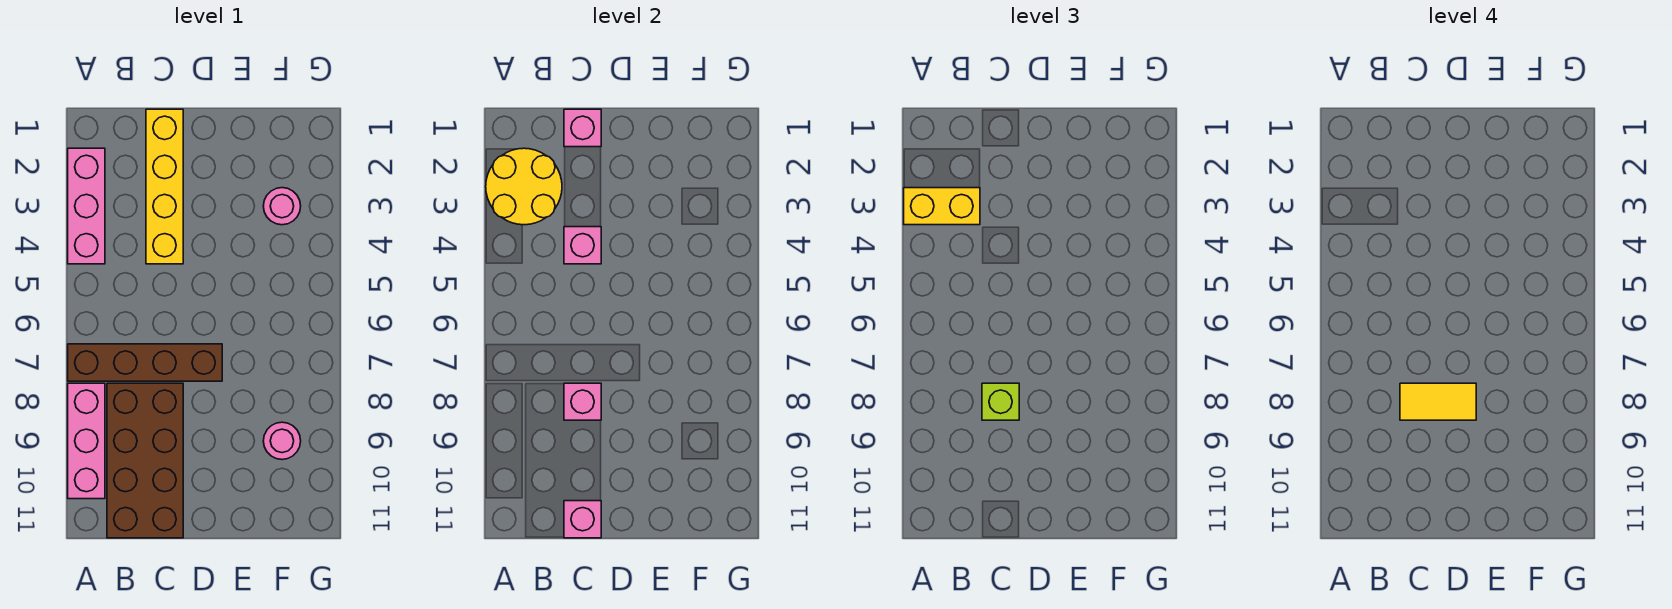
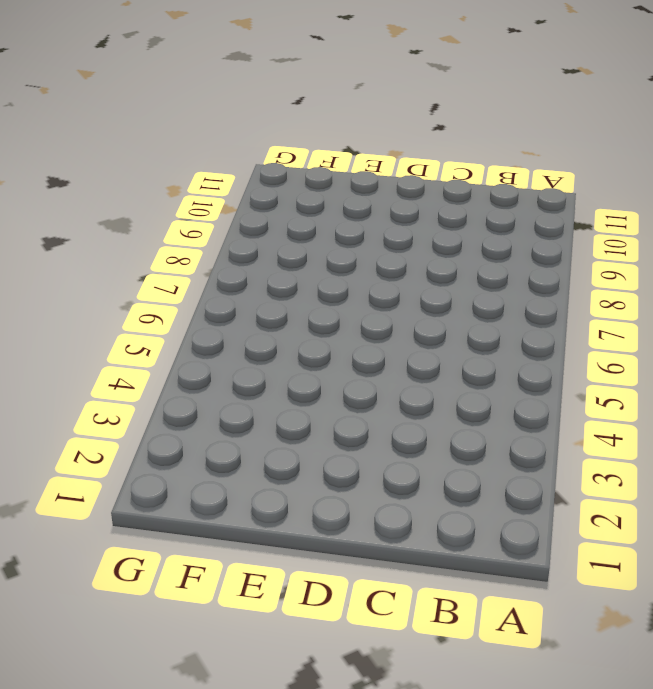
none -> pink 1x3 brick [68,148,105,264]
none -> brown 1x4 brick [68,344,222,381]
none -> pink 1x3 brick [68,383,105,499]

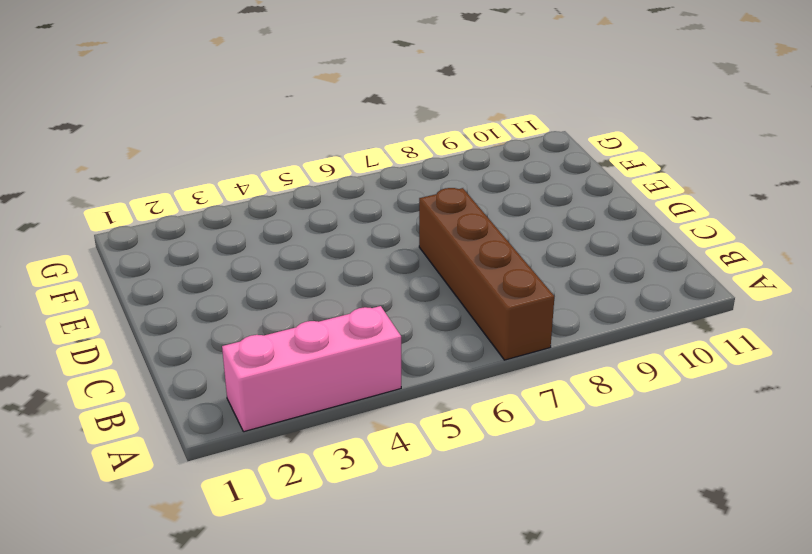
none -> pink 1x3 brick [68,383,105,499]
none -> brown 2x4 brick [107,383,183,538]
none -> yellow 1x4 brick [146,109,183,264]

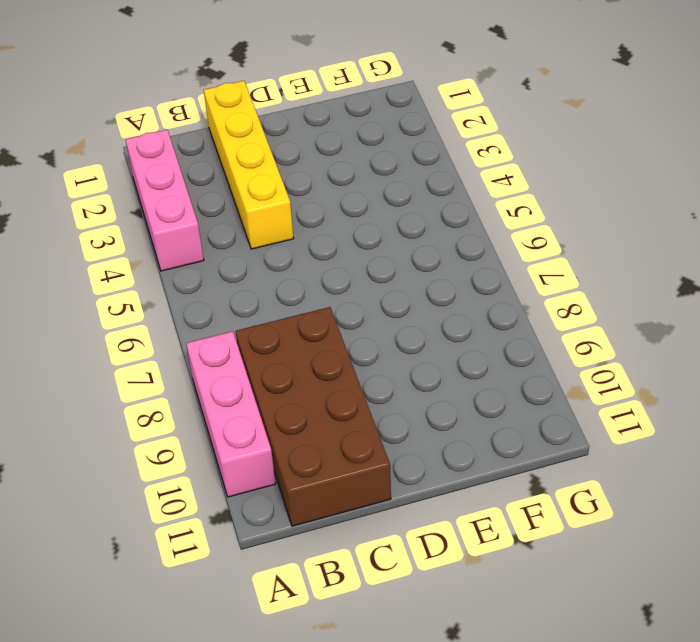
none -> brown 1x4 brick [68,344,222,381]
none -> pink 1x1 round brick [263,188,301,225]
none -> pink 1x1 round brick [263,422,301,460]

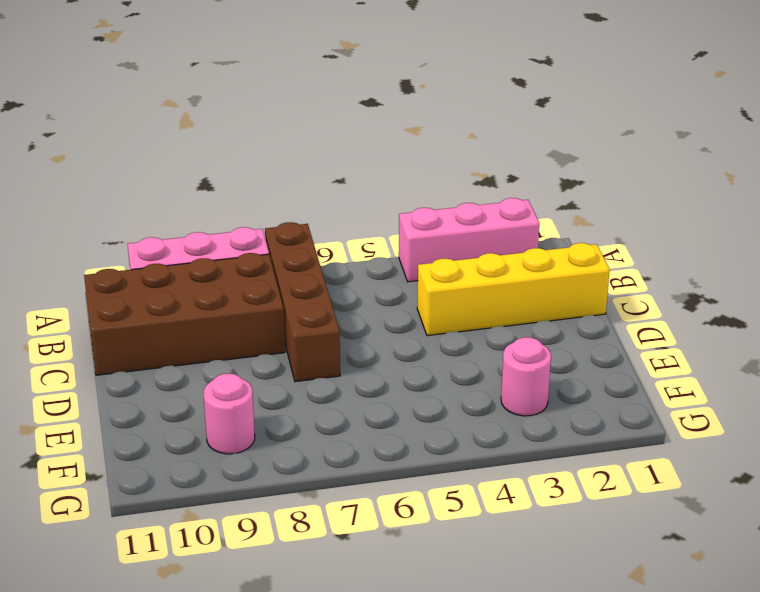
none -> yellow 2x2 round brick [486,148,562,225]
none -> pink 1x1 brick [564,109,601,147]
none -> pink 1x1 brick [564,227,601,264]

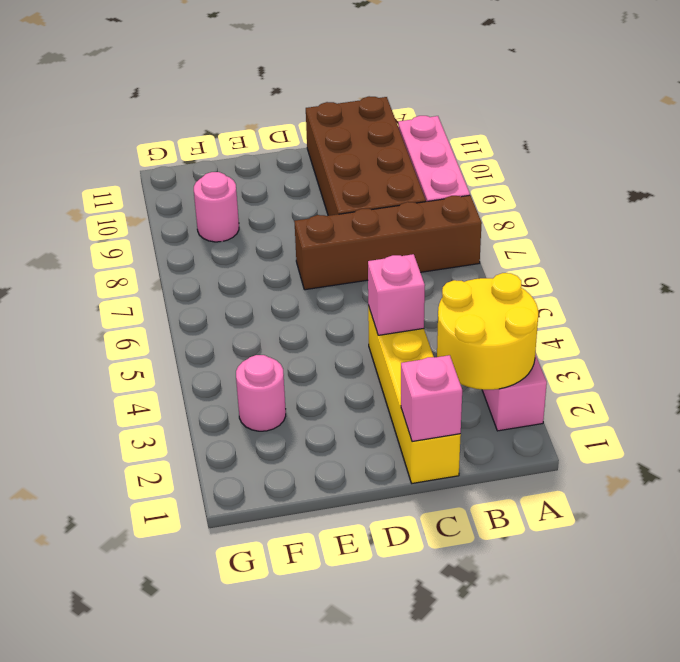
none -> pink 1x1 brick [564,383,601,420]
none -> pink 1x1 brick [564,501,601,538]
none -> yellow 1x2 brick [904,188,980,225]

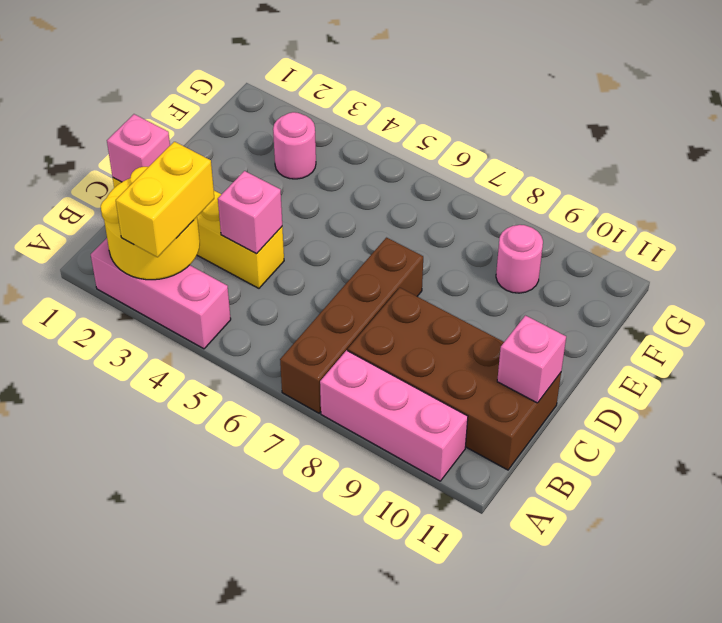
none -> pink 1x1 brick [564,383,601,420]
none -> lime 1x1 brick [982,383,1019,420]
none -> yellow 1x2 tile [1400,383,1476,420]

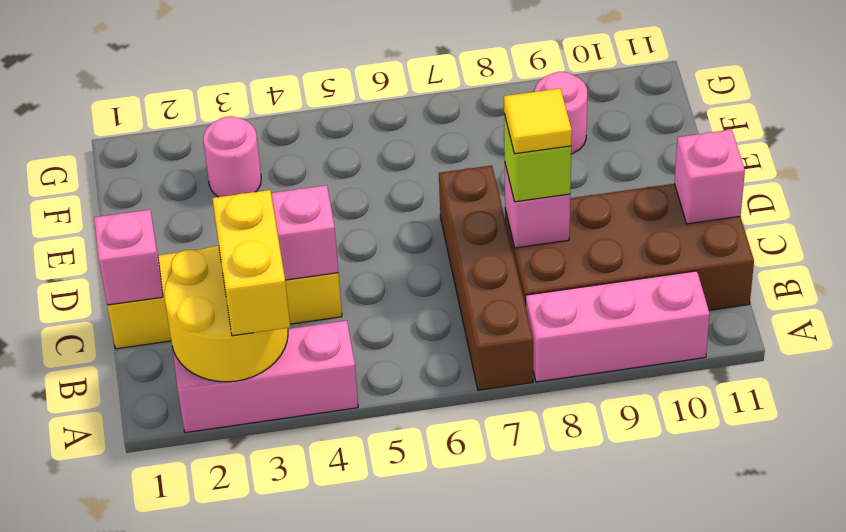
yellow 1x1 tile [504,88,572,154] -> yellow 1x2 tile [1400,383,1476,420]

